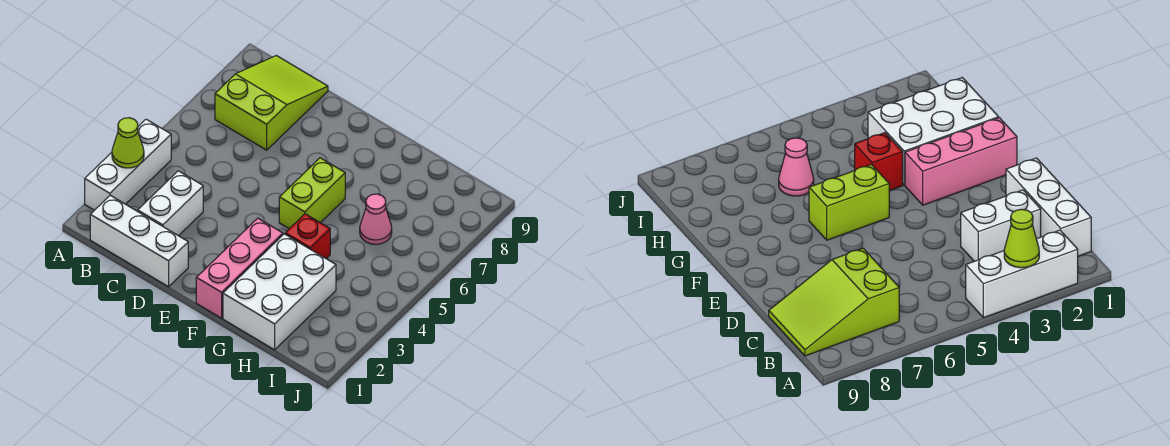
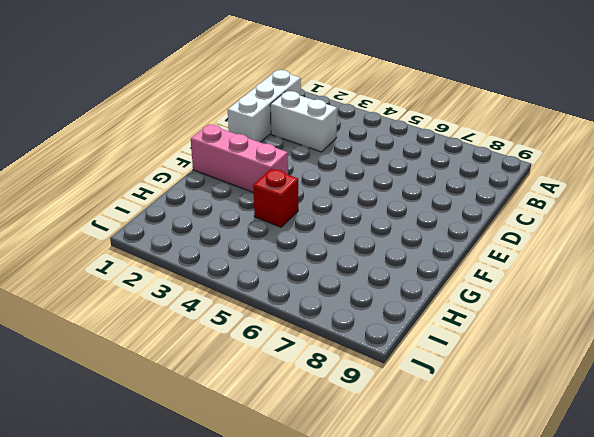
none -> white 1x3 brick [85,119,171,210]
none -> lime 2x3 slope [215,56,328,150]

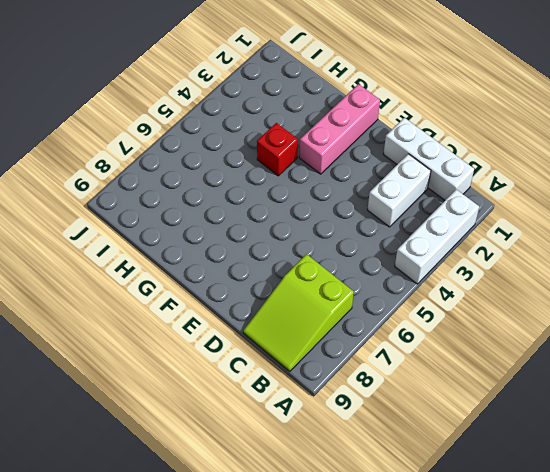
none -> lime 1x2 brick [279,158,345,229]
none -> white 2x3 brick [223,234,336,350]

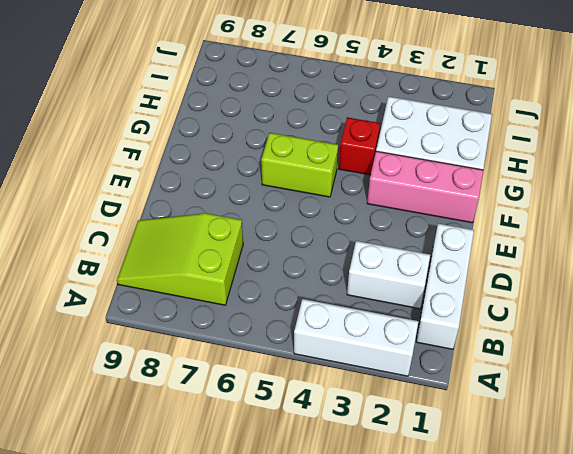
none -> pink 1x1 cone [360,194,392,244]
none -> lime 1x1 cone [112,118,144,168]

